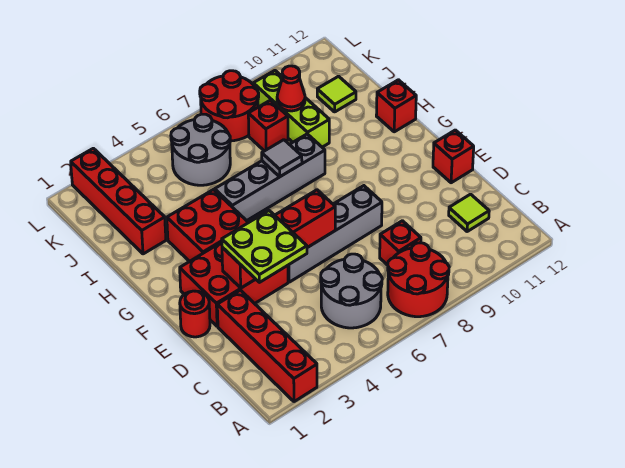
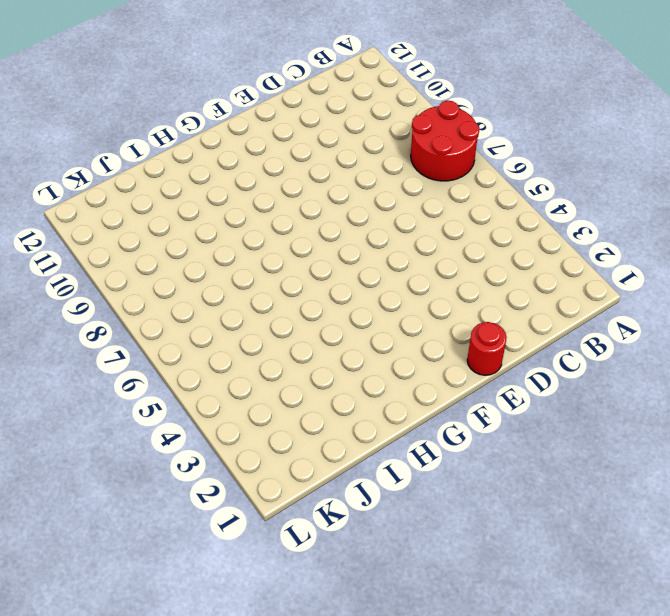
none -> red 1x4 brick [217,290,317,402]
none -> grey 2x2 round brick [321,254,382,328]
none -> red 1x1 brick [380,221,421,265]

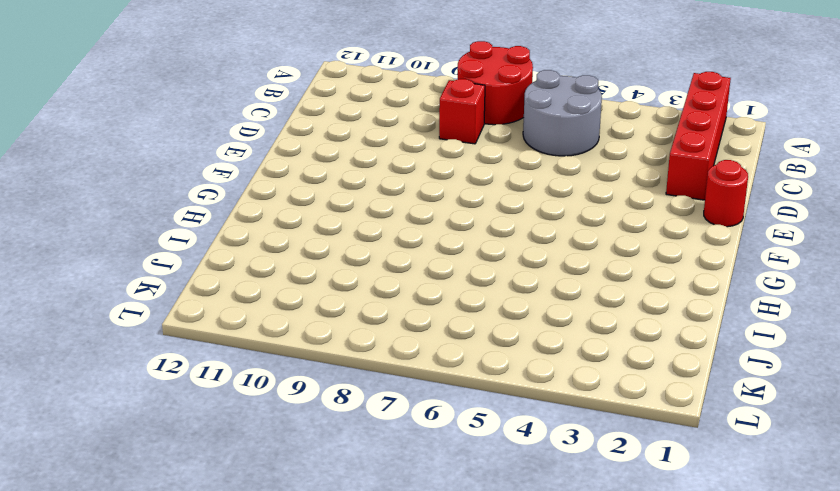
none -> lime 1x1 tile [449,194,489,231]
none -> red 2x3 brick [180,242,288,326]
none -> grey 1x4 brick [288,186,382,282]

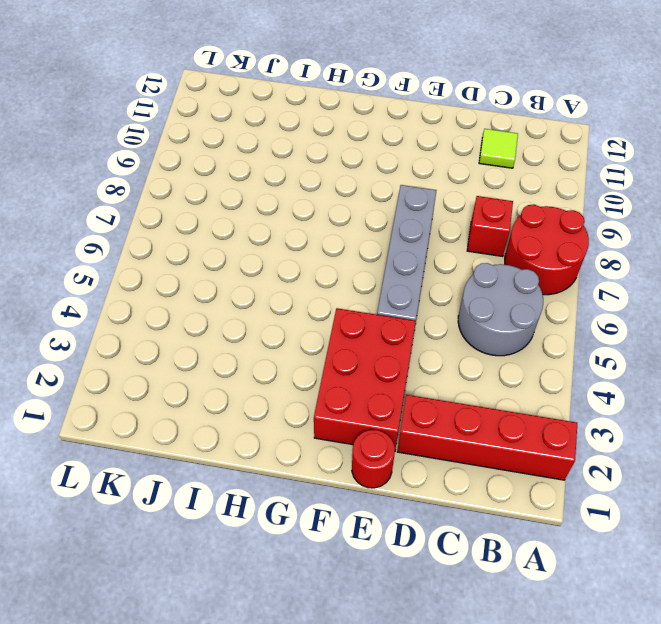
none -> red 1x1 brick [433,130,474,183]
none -> red 2x2 brick [167,190,248,262]
none -> grey 1x4 brick [215,134,325,221]

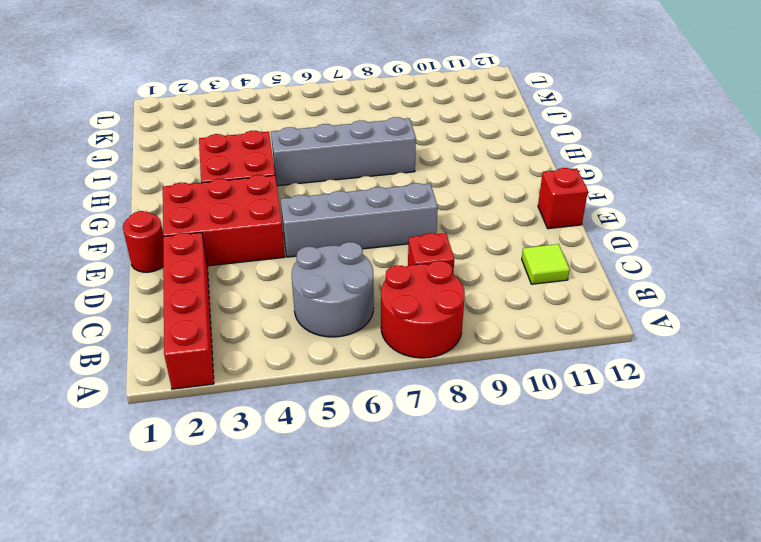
none -> red 1x1 brick [376,80,416,132]
none -> red 1x4 brick [71,148,166,254]
none -> lime 1x3 brick [253,71,329,147]

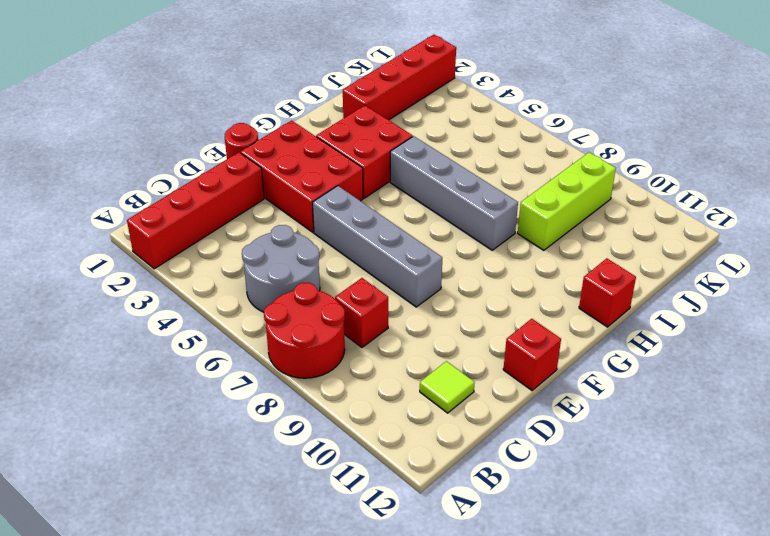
none -> grey 2x2 round brick [171,114,230,185]
none -> red 1x1 brick [248,100,288,151]
none -> lime 1x1 tile [317,76,356,112]

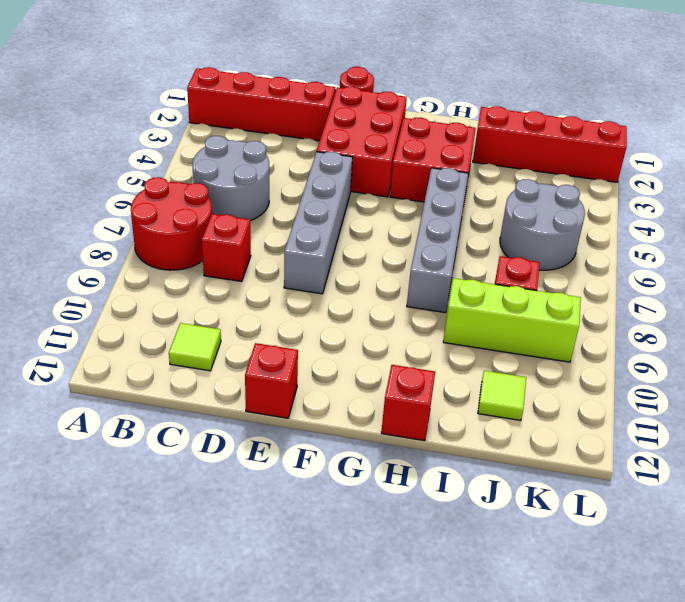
none -> red 2x2 round brick [200,71,259,141]
none -> red 1x4 brick [222,190,335,288]
none -> grey 1x1 tile [262,140,302,177]

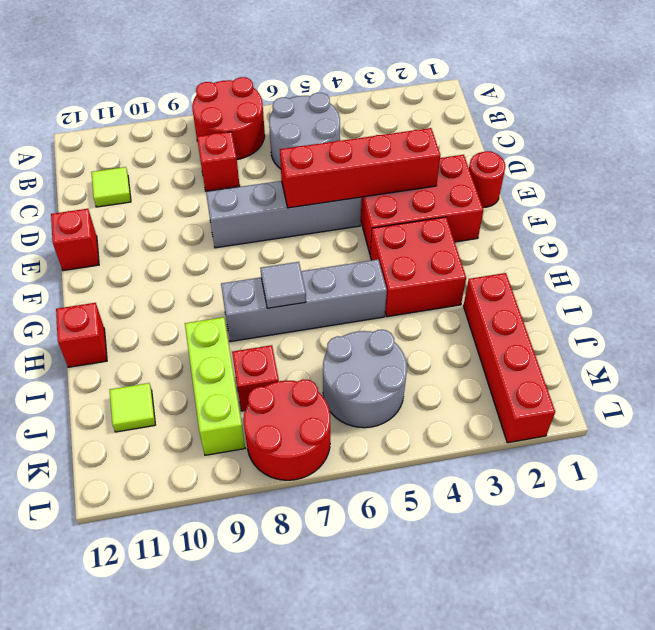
none -> red 1x4 brick [217,290,317,402]
none -> red 1x1 cone [277,66,305,111]
none -> lime 2x2 plate [222,211,307,282]

